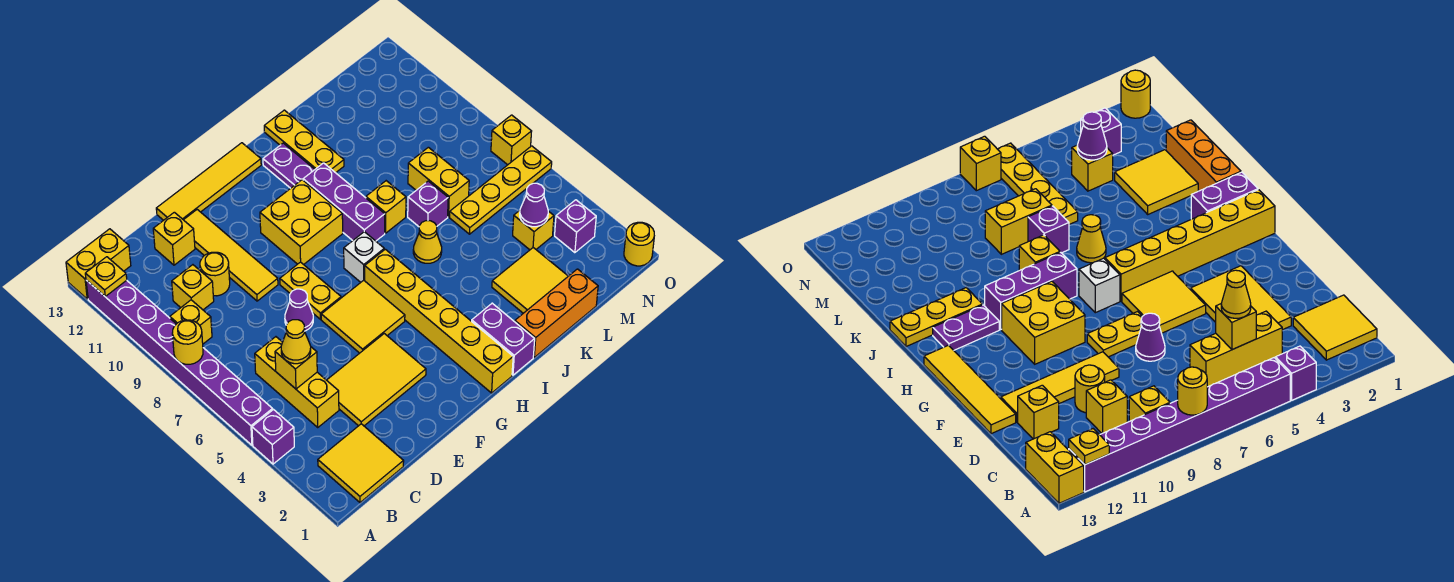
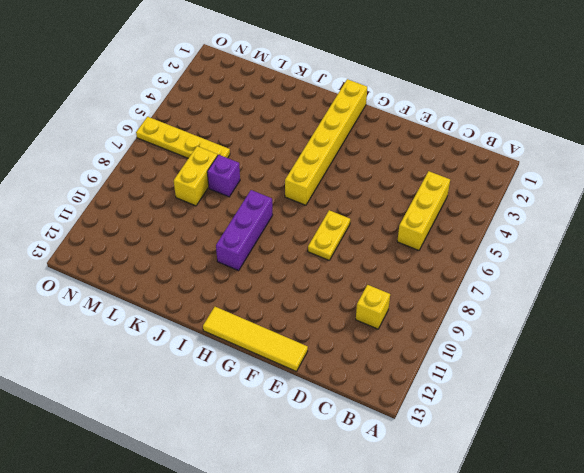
none -> purple 1x1 brick [252,410,294,464]
none -> purple 1x8 brick [86,280,273,445]
none -> yellow 1x2 brick [66,229,131,299]
none -> yellow 2x2 tile [318,424,404,503]

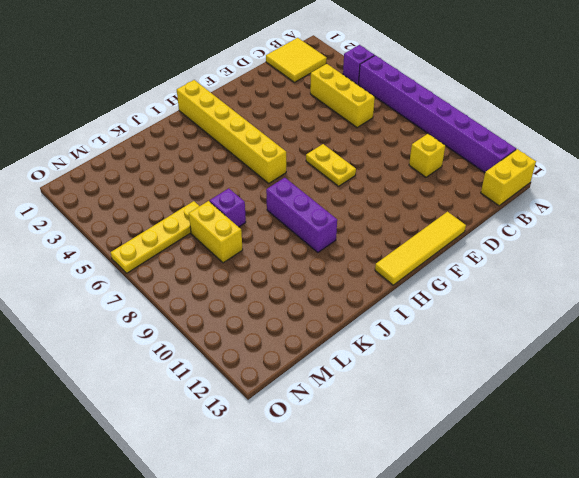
none -> yellow 1x1 brick [170,300,212,344]
none -> yellow 2x3 tile [327,334,426,426]
none -> yellow 1x1 round brick [200,252,230,296]
none -> yellow 1x1 brick [153,212,195,265]

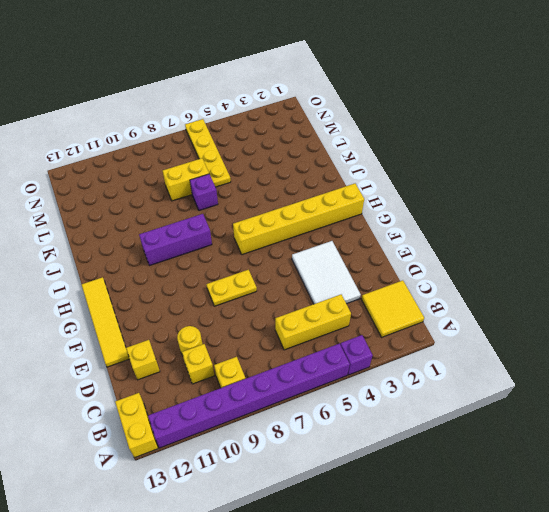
white 2x3 tile [292,241,361,304] -> yellow 2x3 tile [327,334,426,426]
none -> purple 1x1 cone [285,289,313,331]
none -> yellow 1x4 tile [184,210,278,301]
none -> yellow 2x2 tile [321,280,405,353]
none -> yellow 2x2 brick [260,180,343,265]

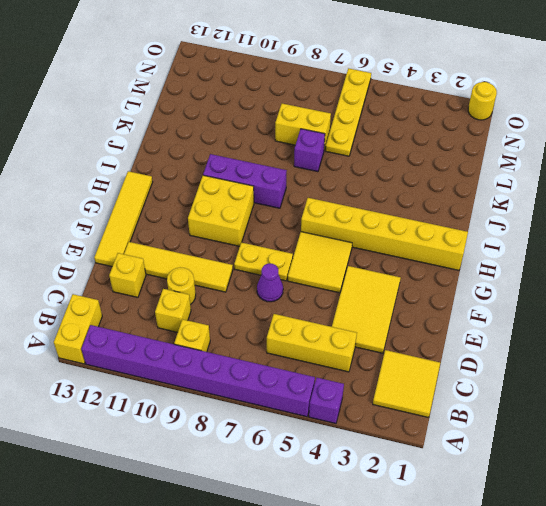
none -> white 1x1 brick [344,232,384,282]
none -> purple 1x2 brick [472,303,535,375]
none -> purple 1x2 plate [263,143,315,188]
none -> orange 1x3 brick [515,269,598,357]

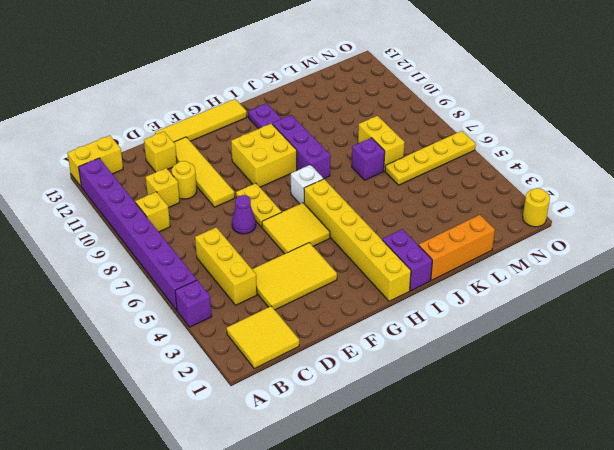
none -> yellow 1x1 cone [413,221,442,263]
none -> yellow 1x1 brick [366,181,406,233]
none -> yellow 1x3 plate [264,110,344,173]
none -> yellow 2x2 tile [492,248,568,313]

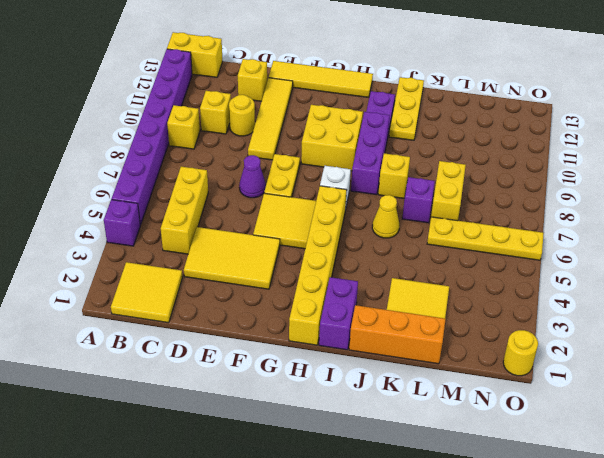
none -> yellow 1x1 brick [513,211,554,250]
none -> purple 1x1 brick [555,200,596,253]
none -> yellow 1x1 brick [491,115,532,165]
none -> yellow 1x1 round brick [172,320,203,364]

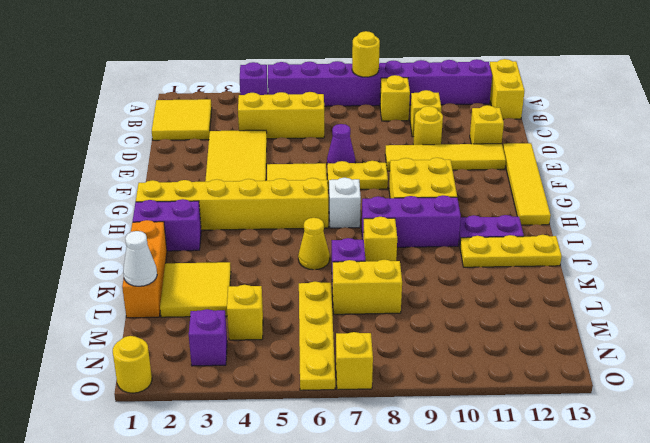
white 1x1 cone [123,231,157,286] -> none
none -> yellow 1x1 plate [85,257,127,297]
none -> yellow 1x1 brick [275,347,317,389]
none -> purple 1x1 cone [520,183,548,227]
none -> yellow 1x1 cone [281,320,311,364]

